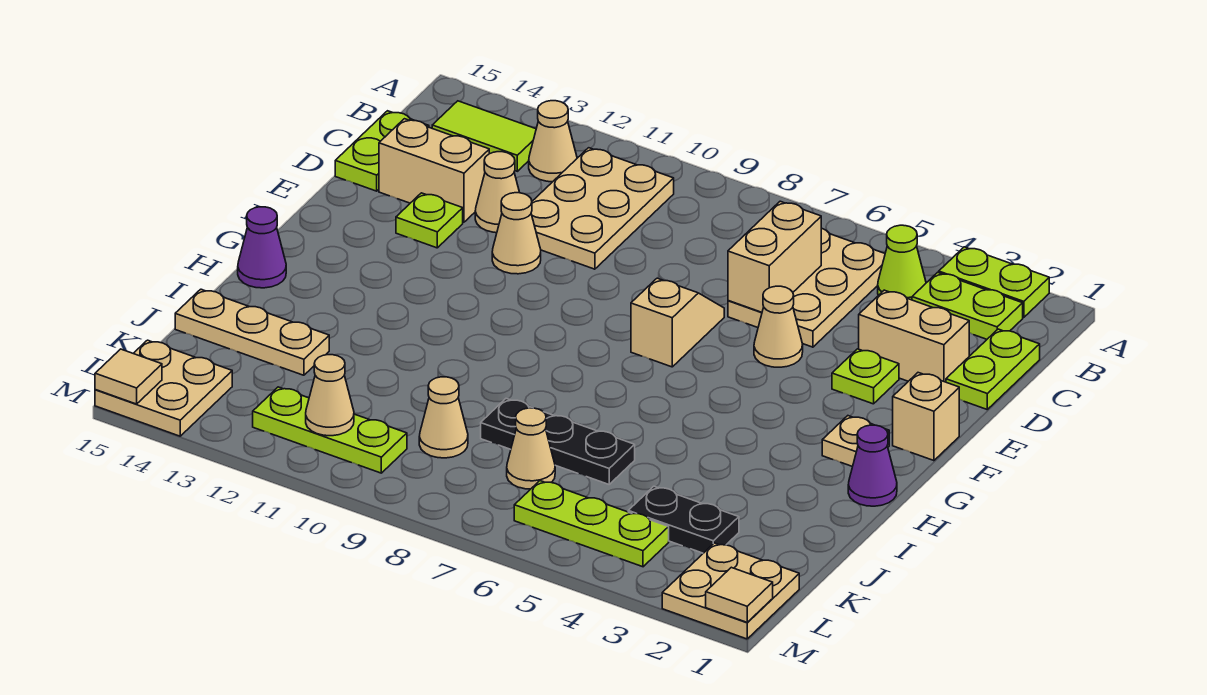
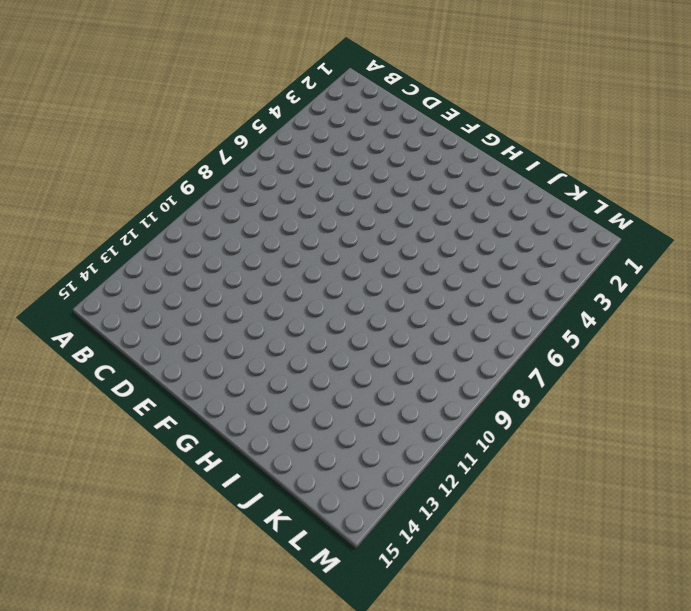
none -> lime 1x2 plate [939,247,1049,318]
none -> lime 1x2 plate [912,272,1023,339]
none -> lime 1x1 cone [878,225,926,300]
none -> tan 2x3 plate [728,228,885,347]

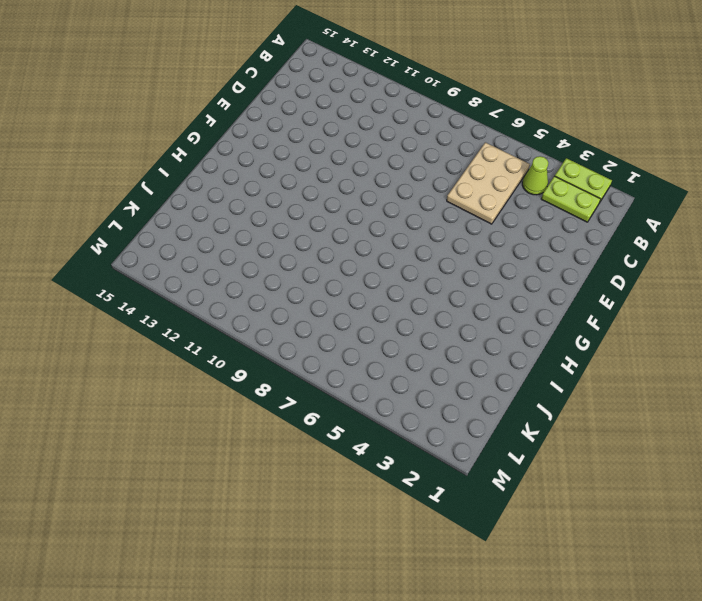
none -> tan 2x3 plate [531,148,674,269]
none -> tan 1x1 cone [529,101,577,182]
none -> lime 1x2 tile [432,101,536,171]
none -> lime 1x2 plate [946,329,1040,409]

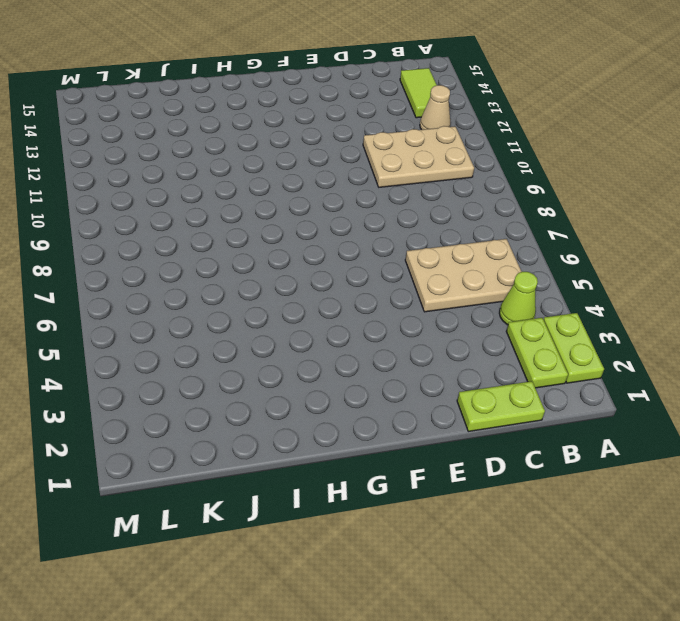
none -> lime 1x2 plate [335,111,429,191]
none -> tan 1x2 brick [859,290,969,382]
none -> tan 1x1 cone [475,152,520,233]
none -> tan 1x2 brick [379,119,489,222]

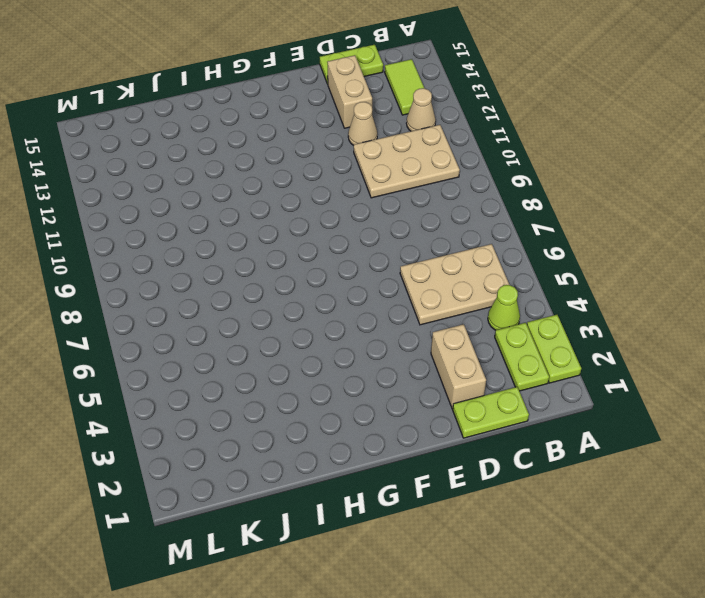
none -> lime 1x1 plate [832,349,899,404]
none -> tan 1x1 cone [754,286,803,367]
none -> tan 1x2 slope [631,278,724,367]
none -> tan 1x1 cone [492,193,541,274]

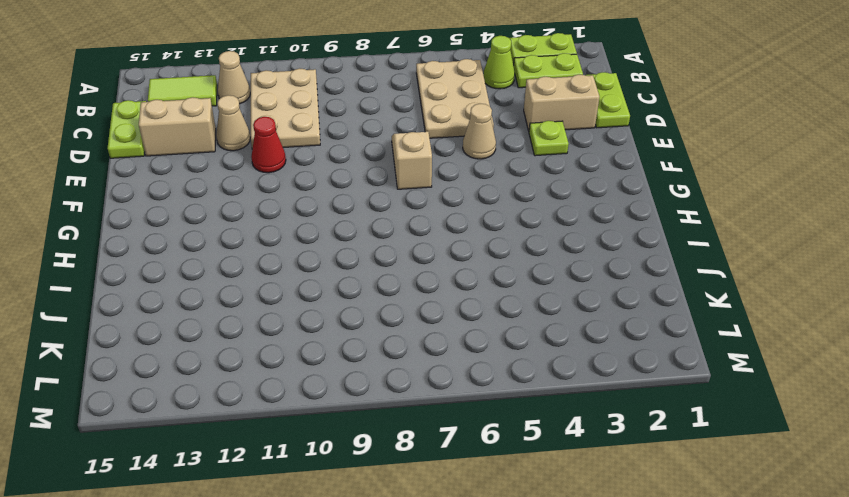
red 1x1 cone [251,117,286,173] -> tan 1x1 cone [492,193,541,274]
none -> lime 1x1 plate [396,193,463,248]
none -> tan 1x1 brick [893,373,959,461]
none -> tan 1x1 plate [822,416,889,467]
none -> purple 1x1 cone [848,425,897,506]

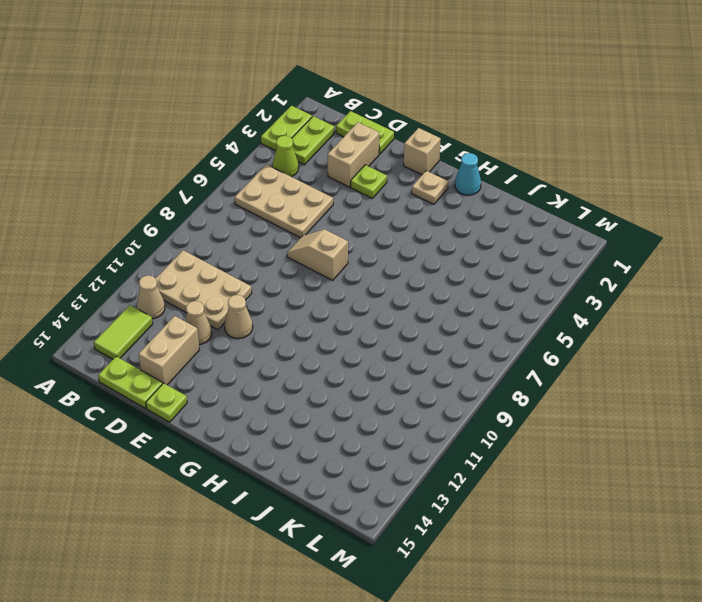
lime 1x1 plate [146,383,187,422] -> lime 1x1 plate moved to [396,193,463,248]
cyan 1x1 cone [455,153,481,195] -> purple 1x1 cone [848,425,897,506]
none -> tan 1x1 cone [754,286,803,367]
none -> purple 1x1 cone [238,207,286,288]
none -> black 1x3 plate [481,399,635,484]
none -> tan 1x3 plate [175,289,329,375]

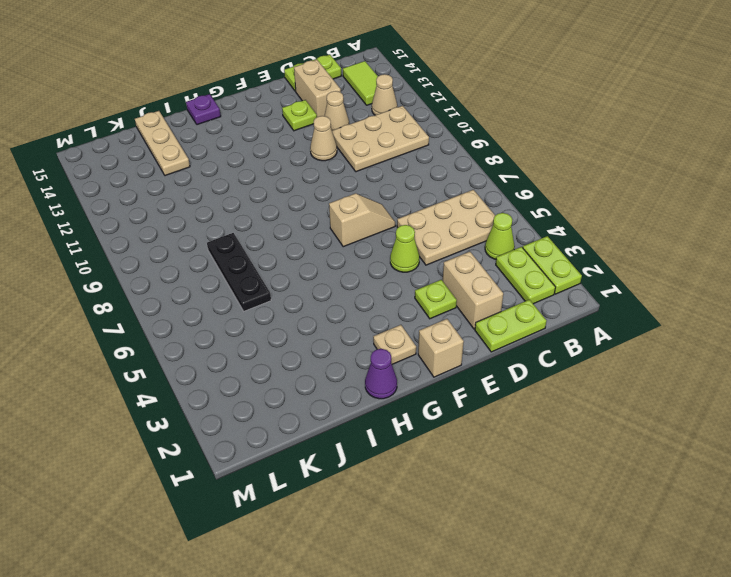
lime 1x1 cone [390,225,419,272] -> tan 1x1 cone [754,286,803,367]
purple 1x1 plate [186,94,221,125] -> purple 1x1 cone [238,207,286,288]
none -> black 1x2 plate [628,486,739,553]
none -> tan 1x1 cone [507,408,555,489]
none -> tan 1x1 cone [419,377,468,458]
none -> tan 2x2 plate [662,543,799,639]

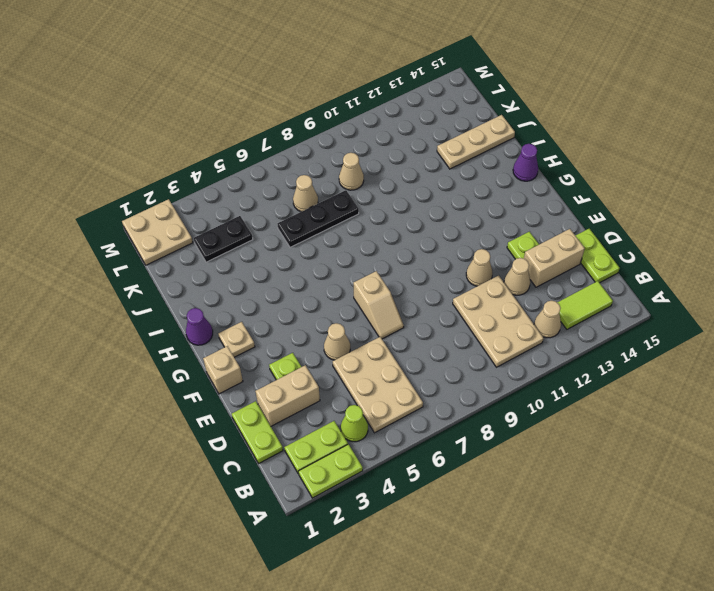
none -> lime 1x3 plate [514,481,669,567]
none -> lime 1x3 plate [253,387,407,473]
none -> tan 2x2 plate [95,340,232,436]
none -> tan 1x2 brick [728,201,821,312]

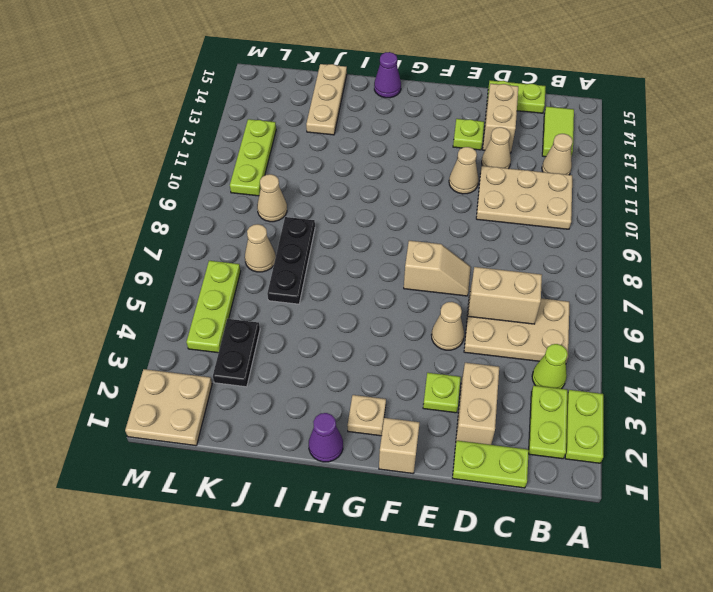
none -> tan 2x2 plate [95,340,232,436]
none -> tan 1x1 cone [306,355,354,436]
none -> tan 1x1 tile [706,567,773,622]
none -> tan 1x1 tile [95,349,162,404]

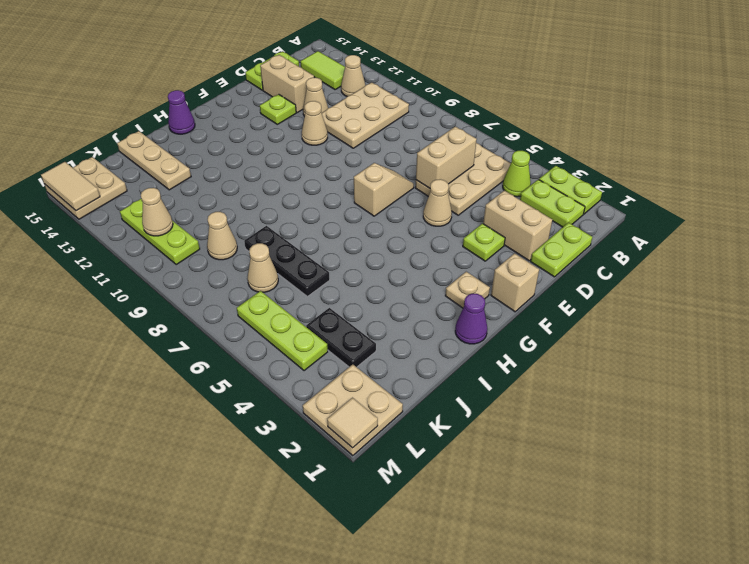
tan 1x2 tile [41,162,100,211] -> tan 1x1 tile [95,349,162,404]

